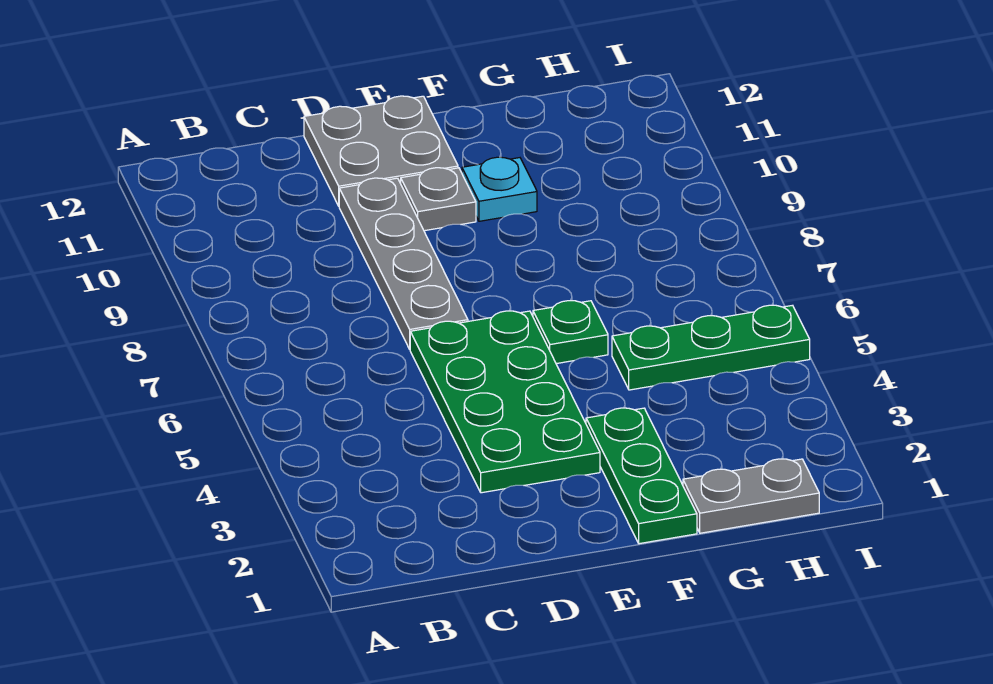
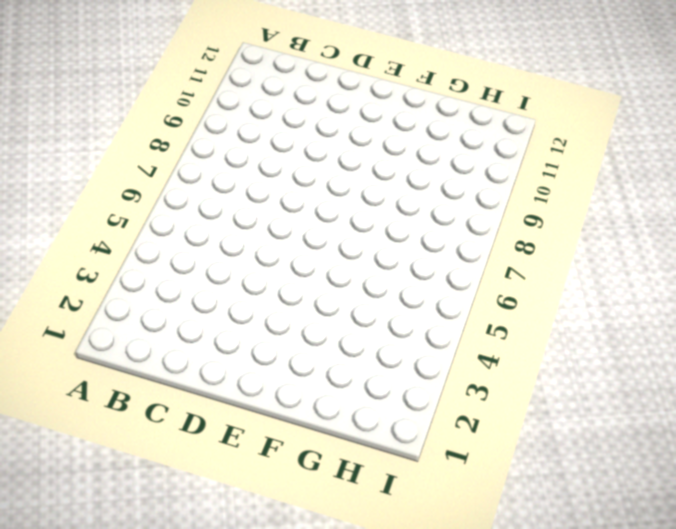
none -> green 2x4 plate [410,311,600,493]
none -> grey 1x4 plate [339,178,468,349]

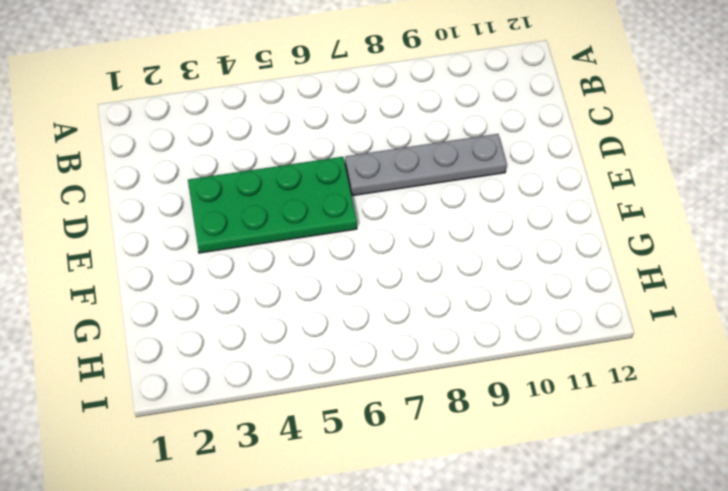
none -> grey 2x2 plate [304,96,458,206]
none -> grey 1x1 plate [401,168,476,231]

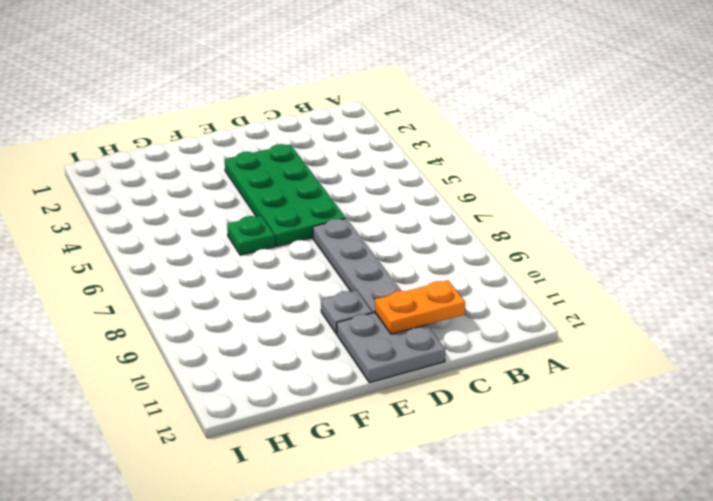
orange 1x2 plate [375,280,465,334] -> none
none -> green 1x3 plate [586,408,697,544]
none -> cyan 1x1 plate [462,157,537,221]

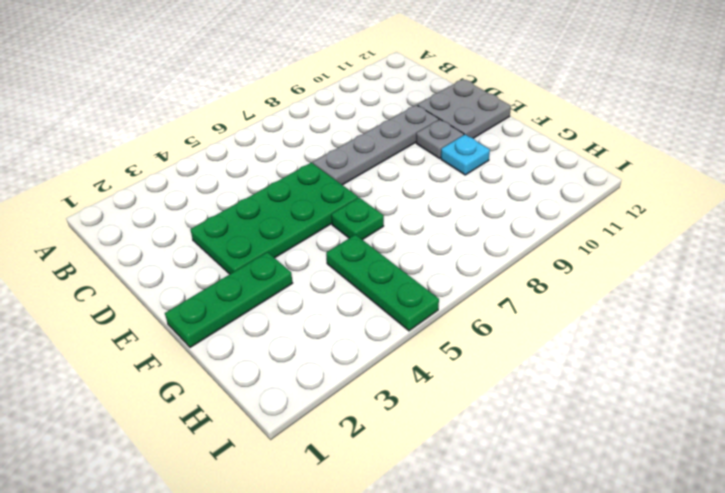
none -> grey 1x2 plate [683,459,819,533]

